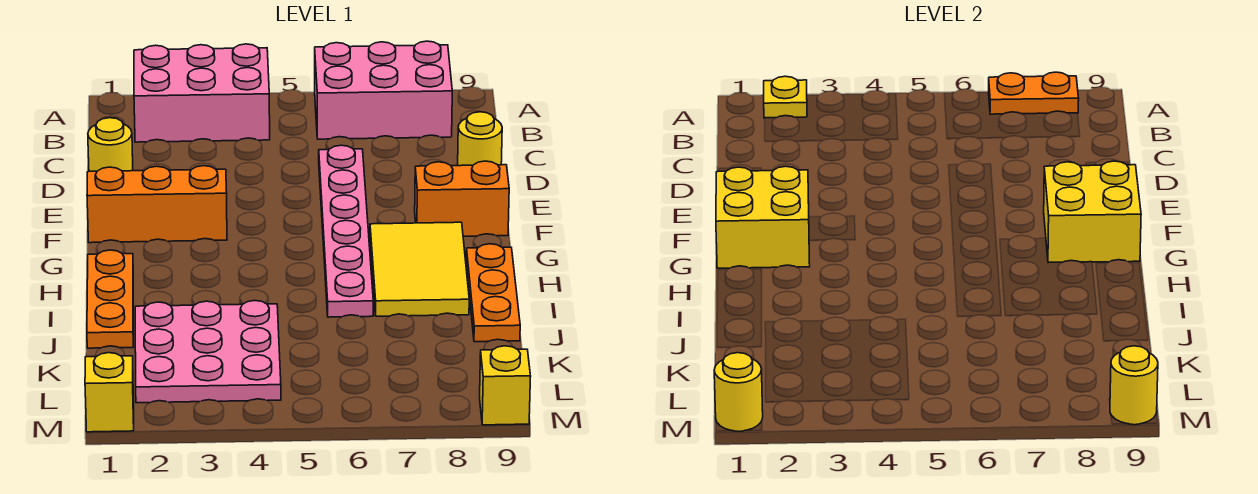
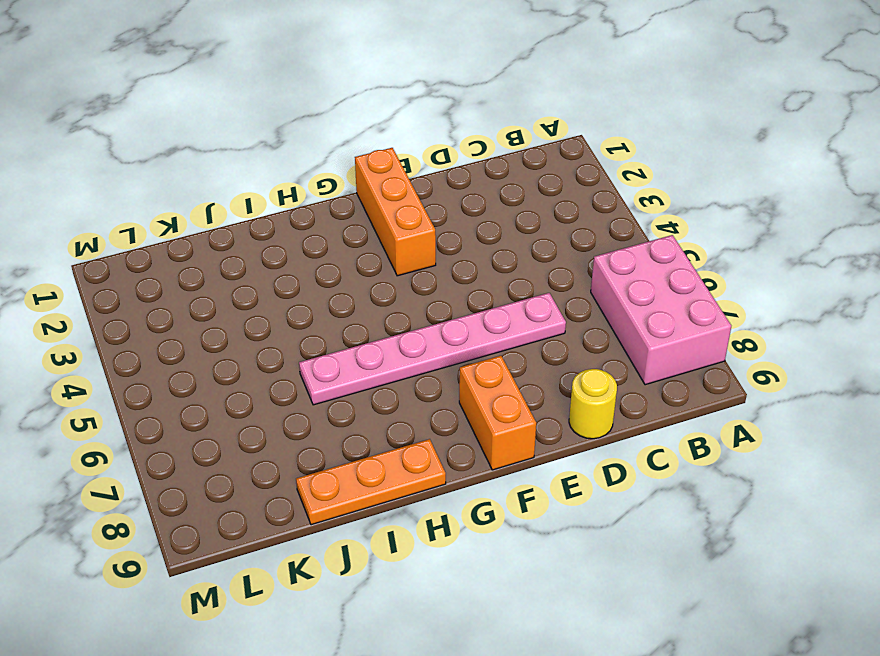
none -> pink 2x3 brick [134,44,270,142]
none -> yellow 1x1 round brick [88,118,133,171]
none -> yellow 2x3 tile [370,222,469,316]

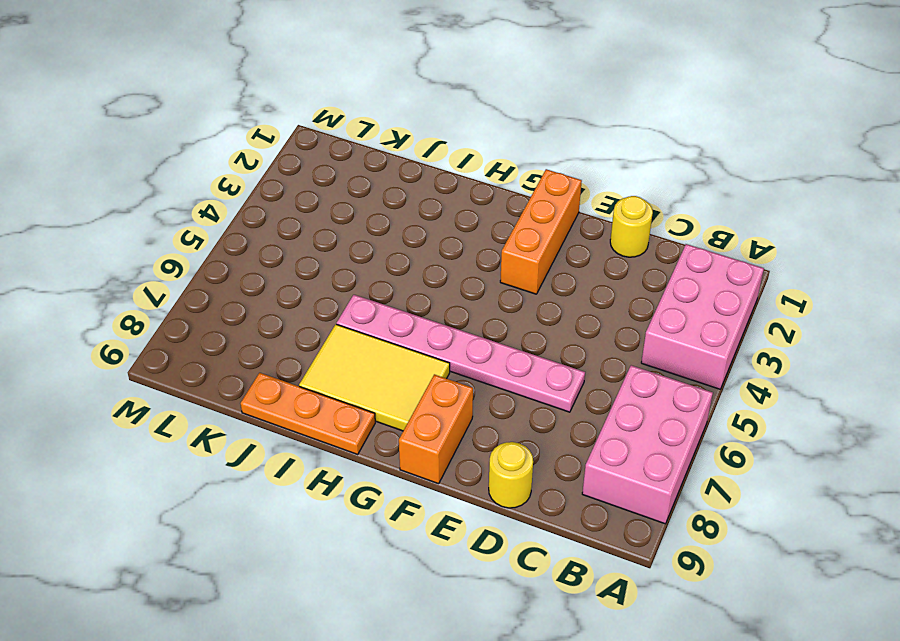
none -> orange 1x3 plate [87,250,133,348]
none -> pink 3x3 plate [135,301,281,403]
none -> yellow 1x1 brick [85,353,134,432]

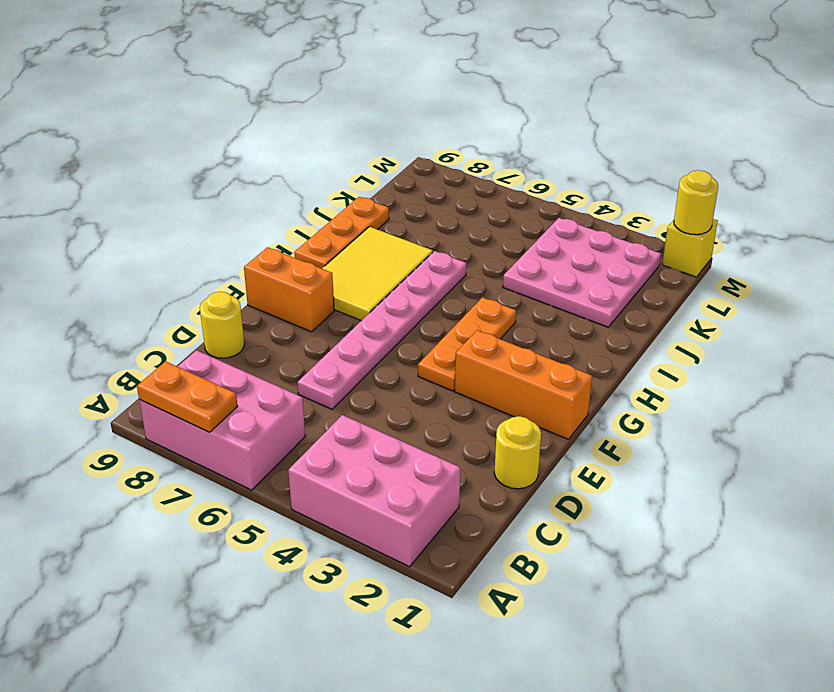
orange 1x3 plate [418,297,516,391] -> orange 1x3 plate moved to [87,250,133,348]
none -> yellow 1x1 brick [480,346,531,425]
none -> yellow 1x1 plate [764,76,807,118]
none -> yellow 2x2 brick [716,166,810,268]

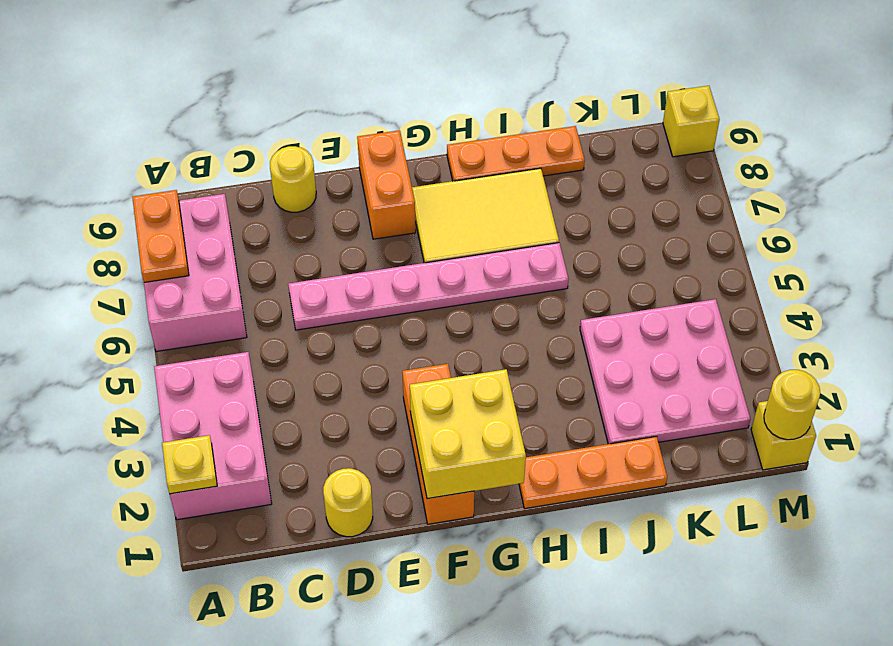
none -> yellow 2x2 brick [1044,161,1141,263]
none -> yellow 1x1 round brick [1110,346,1158,425]

